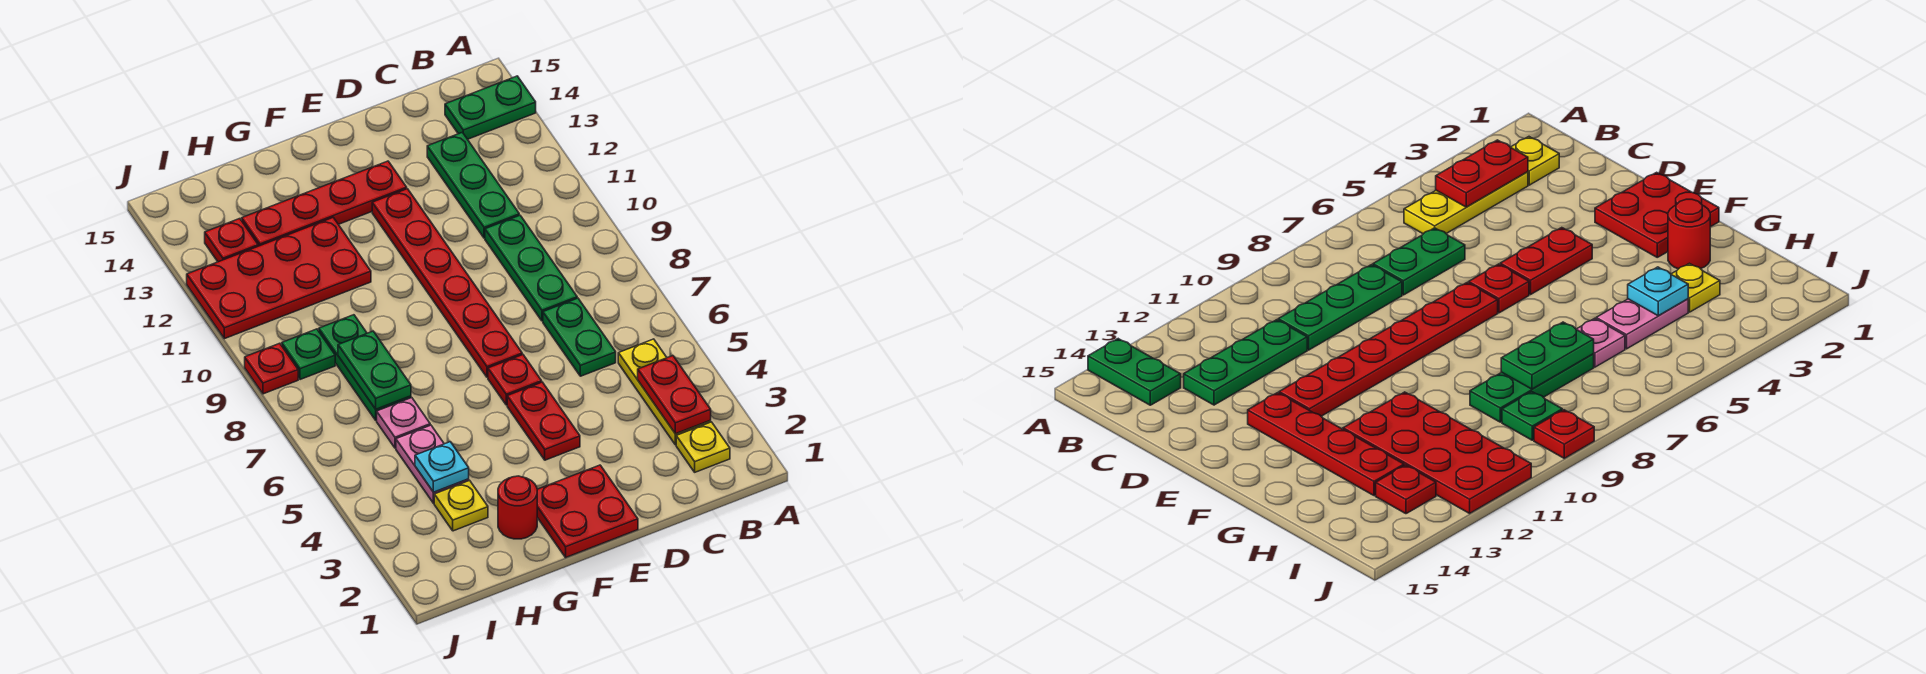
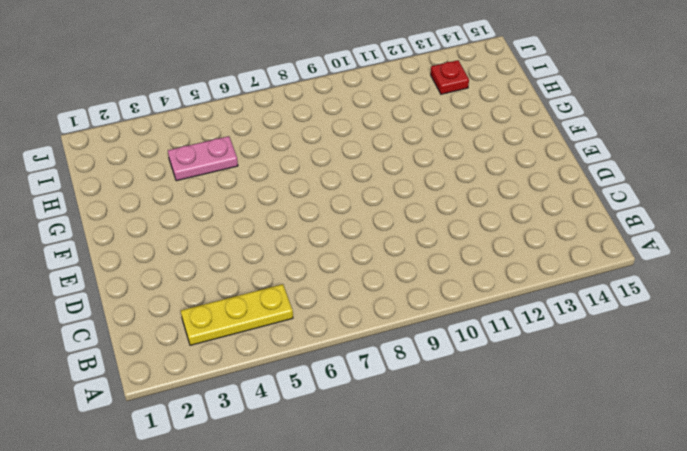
none -> green 1x2 plate [445,76,536,139]
none -> yellow 1x1 plate [676,422,730,472]
none -> green 1x2 plate [543,298,616,376]

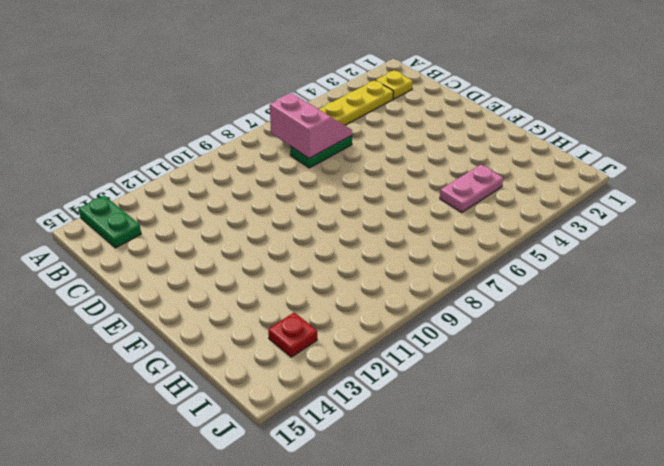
pink 2x2 slope [270,93,352,158] -> none
none -> green 1x3 plate [485,215,577,321]
none -> green 1x3 plate [427,132,519,238]
none -> red 2x2 plate [537,465,638,557]

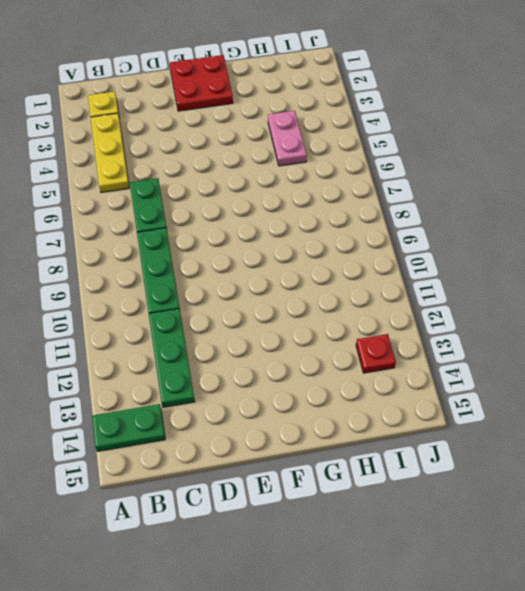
none -> red 1x2 plate [507,382,580,460]
none -> red 1x1 plate [488,355,542,405]
none -> red 1x6 plate [372,189,522,377]

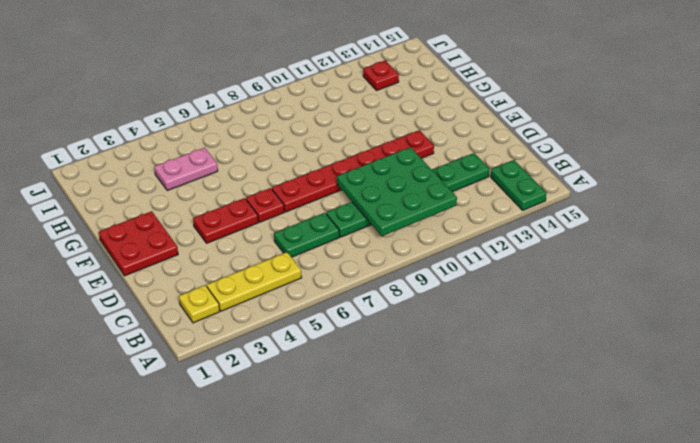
green 3x3 plate [337,147,457,236] -> none
none -> red 1x4 plate [242,161,407,246]
none -> red 1x1 round brick [498,476,537,539]
none -> red 2x4 plate [187,218,371,339]

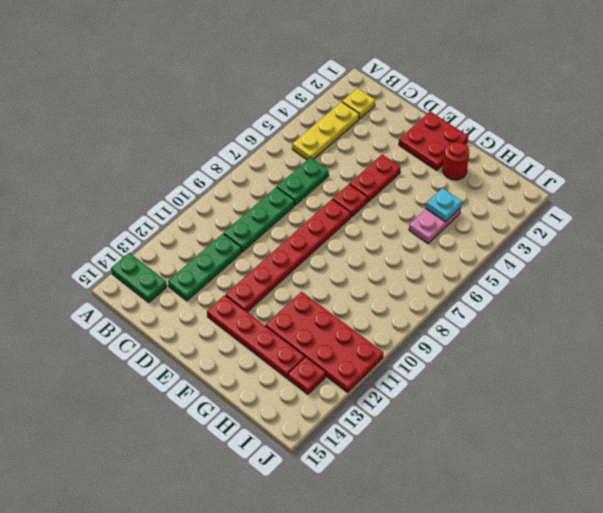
none -> yellow 1x1 plate [434,480,488,531]
none -> pink 1x1 plate [377,398,430,448]
none -> green 1x3 plate [319,315,411,420]

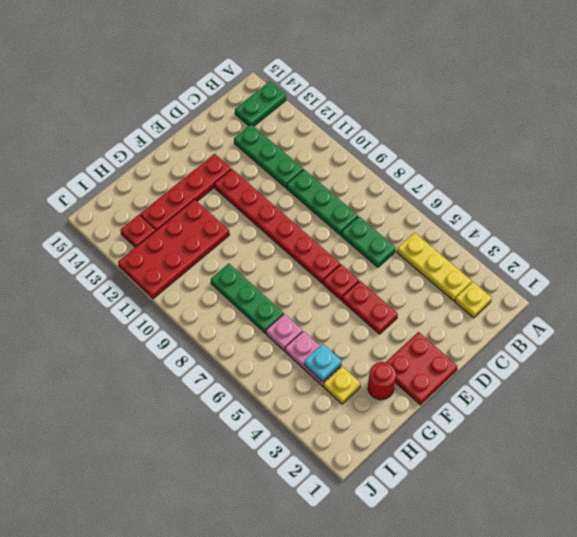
none -> green 1x1 plate [282,329,335,380]
none -> red 1x1 plate [245,343,298,394]
none -> red 1x2 plate [638,356,711,434]

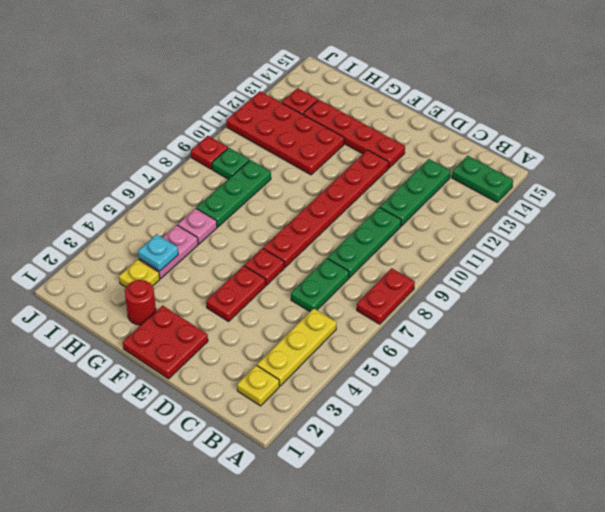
red 1x2 plate [357,268,415,324] -> red 1x2 plate moved to [638,356,711,434]
none -> green 1x2 plate [338,331,411,409]

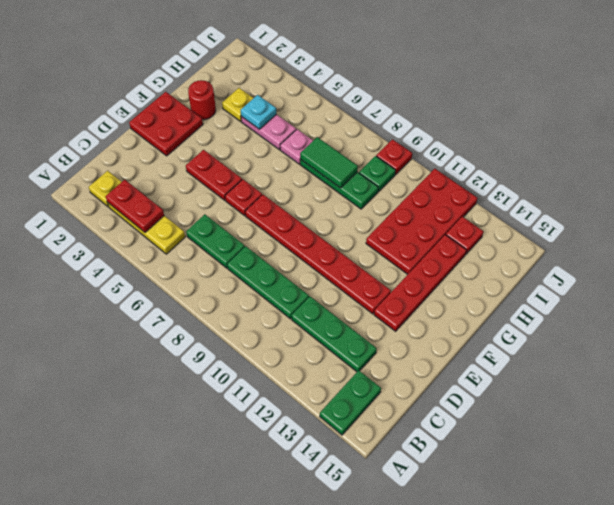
green 1x2 tile [300,137,358,188] -> green 1x2 plate [338,331,411,409]

